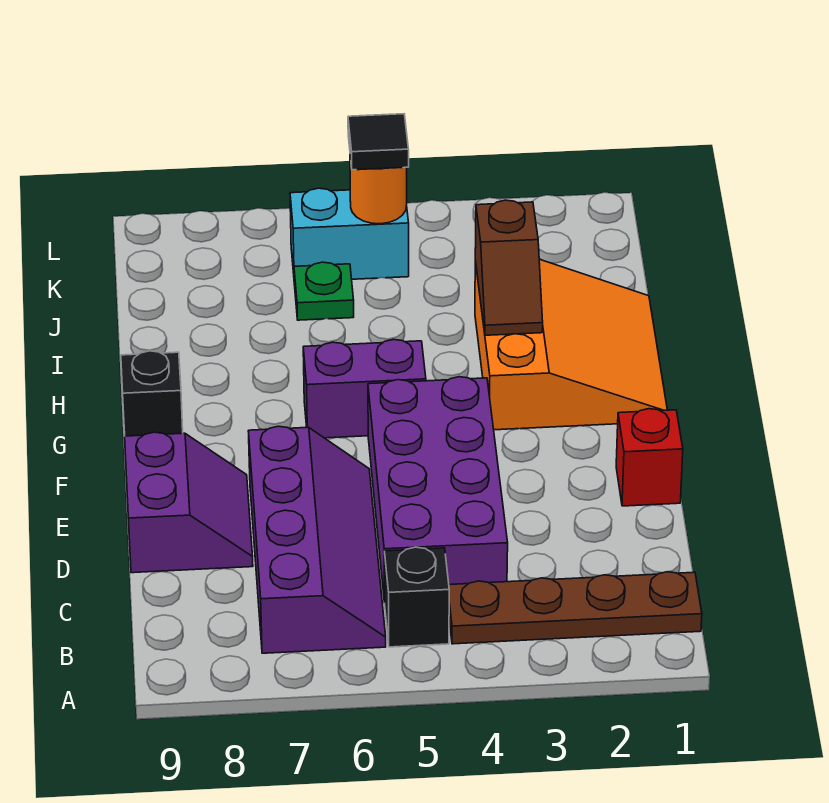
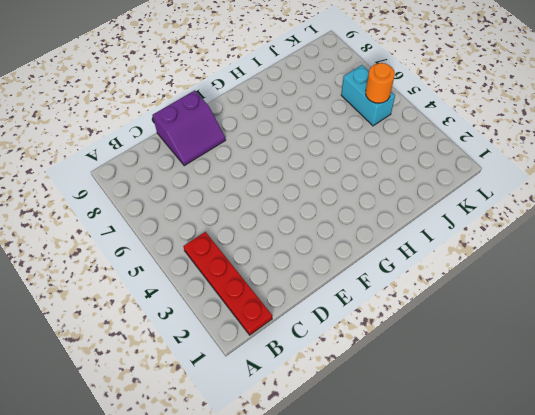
red 1x4 plate [183,232,272,335] -> brown 1x4 plate [449,572,702,644]
none -> black 1x1 brick [384,547,449,647]
none -> purple 2x4 slope [248,426,386,653]
none -> purple 2x4 brick [368,377,508,603]

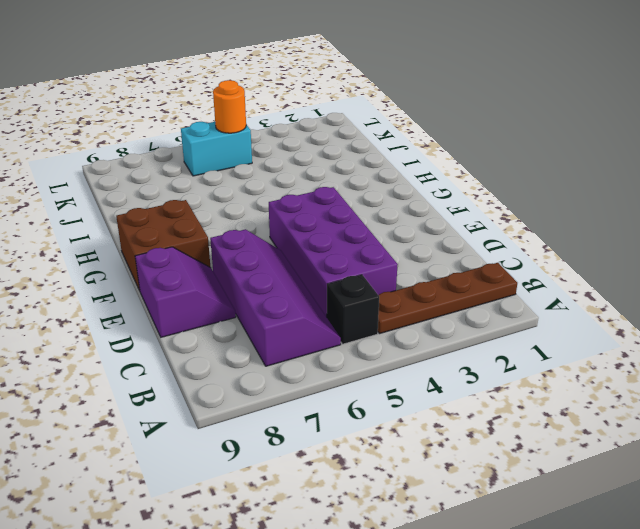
brown 2x2 brick [116,200,211,291] -> black 1x1 brick [121,351,183,436]
none -> red 1x1 brick [616,409,683,506]
none -> orange 3x3 slope [475,259,667,430]
none -> purple 1x2 brick [303,340,426,438]

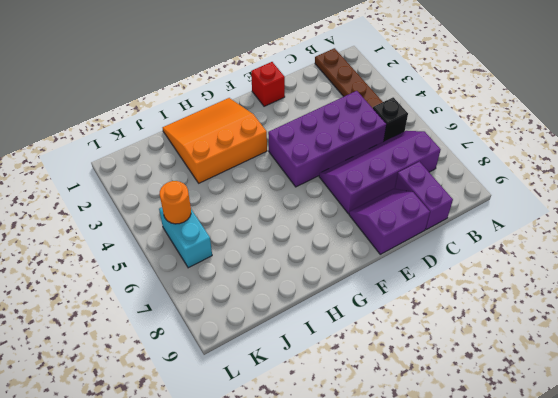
purple 1x2 brick [395,162,453,229] -> purple 1x2 brick moved to [303,340,426,438]
none -> black 1x1 brick [121,351,183,436]
none -> green 1x1 plate [294,262,354,320]
none -> brown 1x2 slope [475,200,543,335]

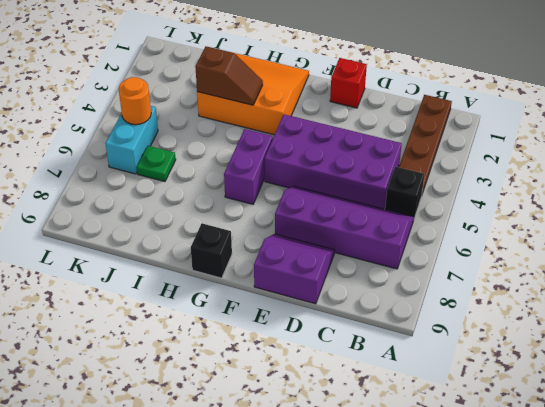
none -> black 1x1 tile [348,114,409,170]

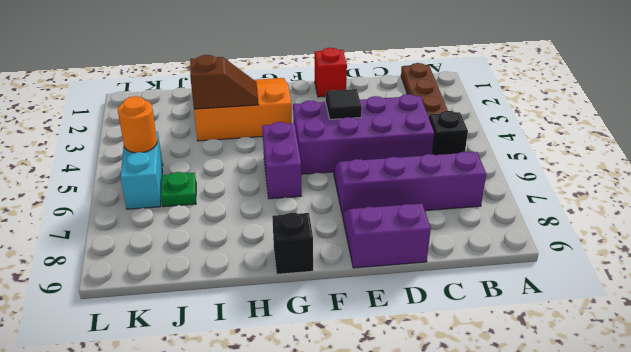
black 1x1 tile [326,89,362,119] -> black 1x1 tile moved to [348,114,409,170]

